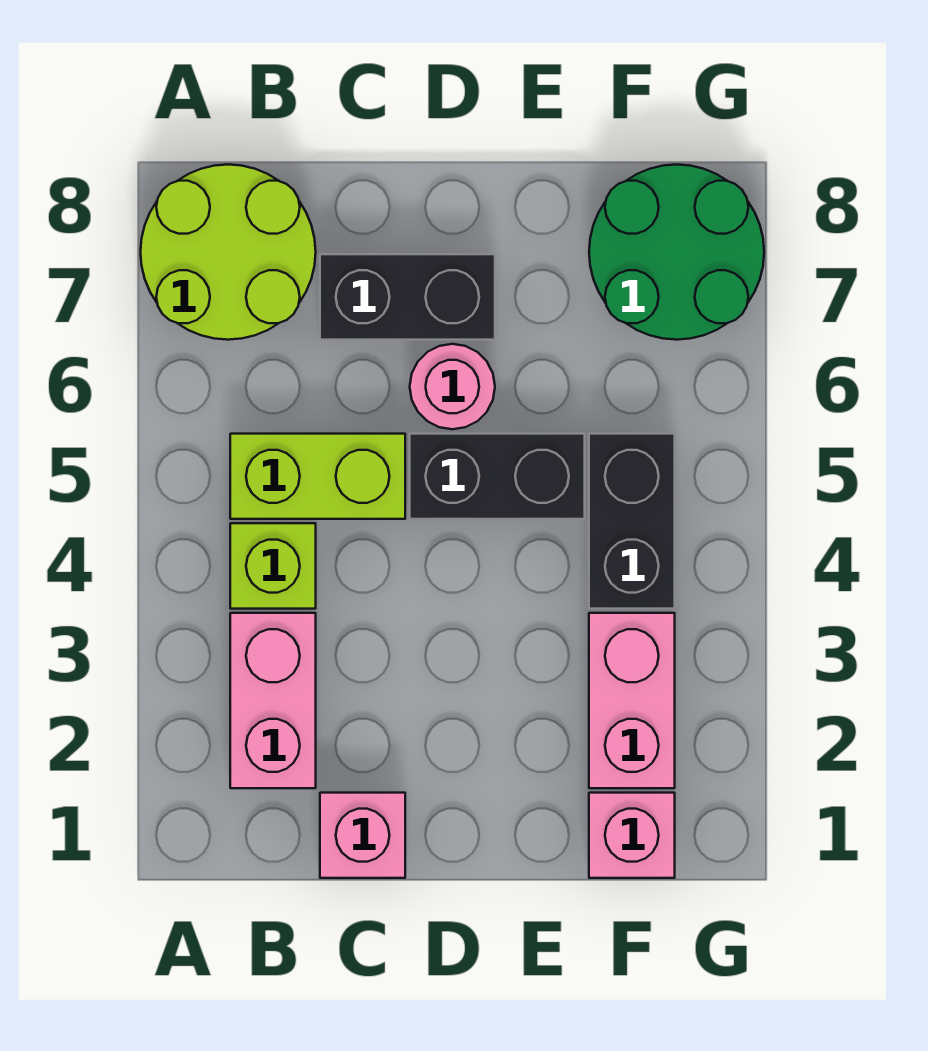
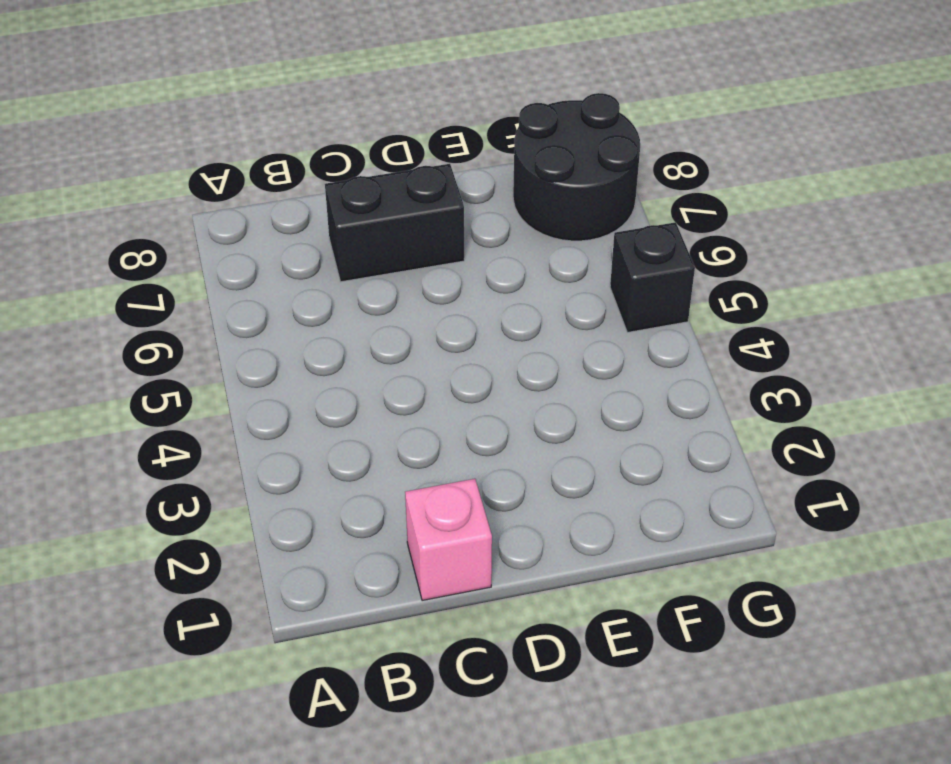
black 2x2 round brick [513,93,640,241] -> green 2x2 round brick [589,165,764,340]
black 1x1 brick [610,222,695,332] -> none
none -> lime 2x2 round brick [141,165,316,340]
none -> pink 1x2 brick [230,613,316,788]
none -> lime 1x1 brick [230,523,316,609]

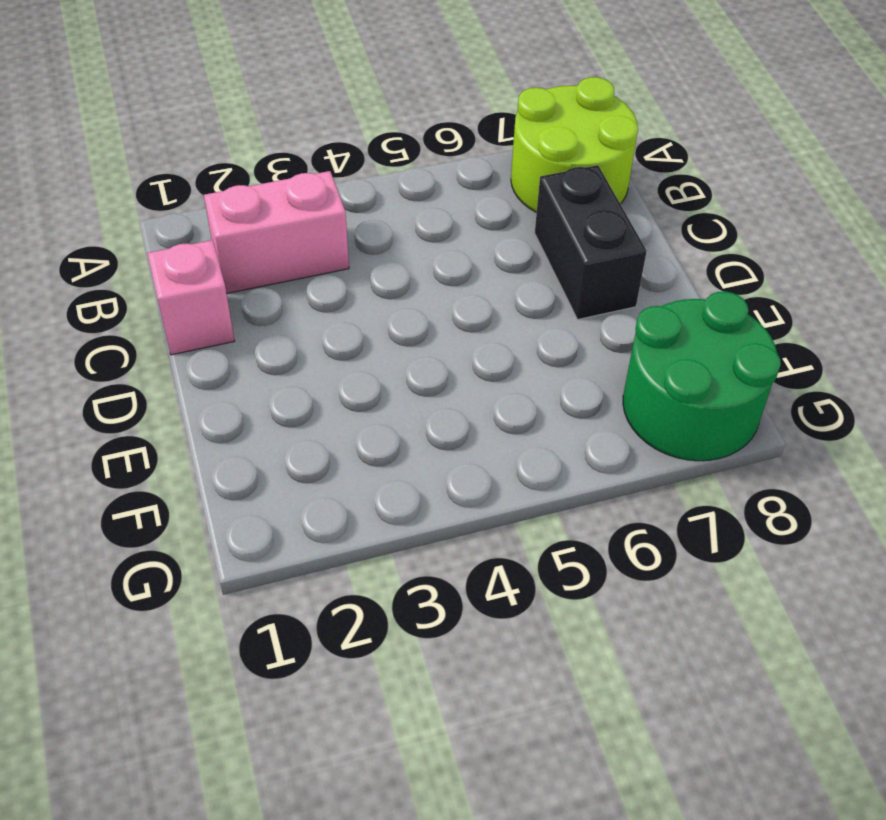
none -> lime 1x1 brick [230,523,316,609]
none -> lime 1x2 brick [230,434,405,519]
none -> black 1x2 brick [410,434,585,519]

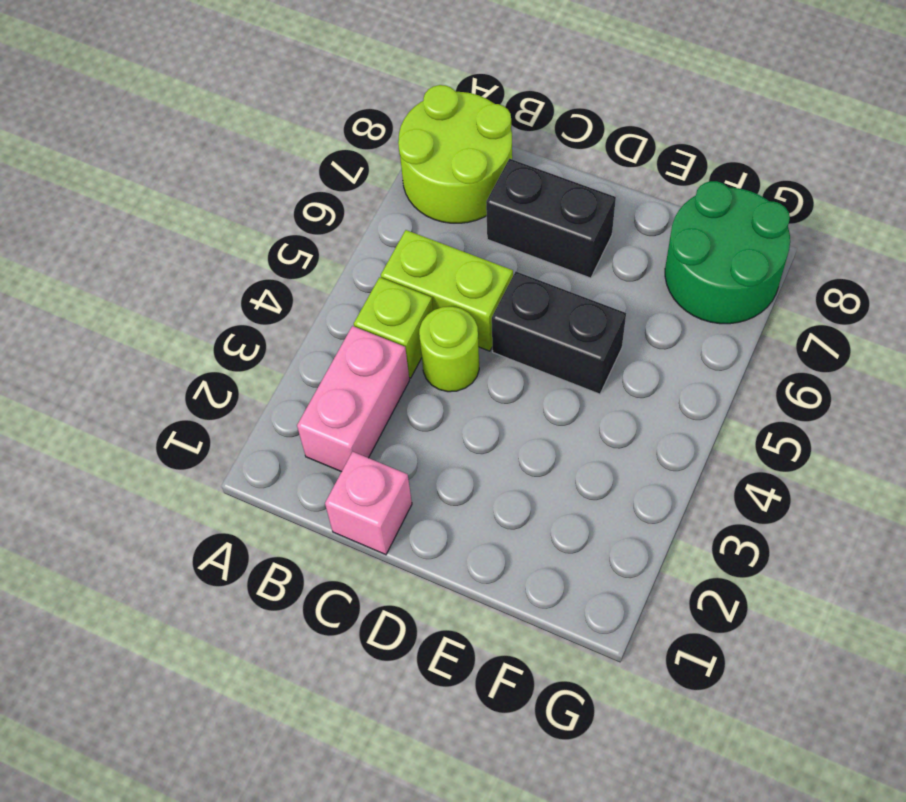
lime 1x1 round brick [419,307,479,392] -> none
none -> pink 1x1 round brick [410,344,495,429]
none -> pink 1x1 brick [589,793,675,878]
none -> pink 1x2 brick [589,613,675,788]

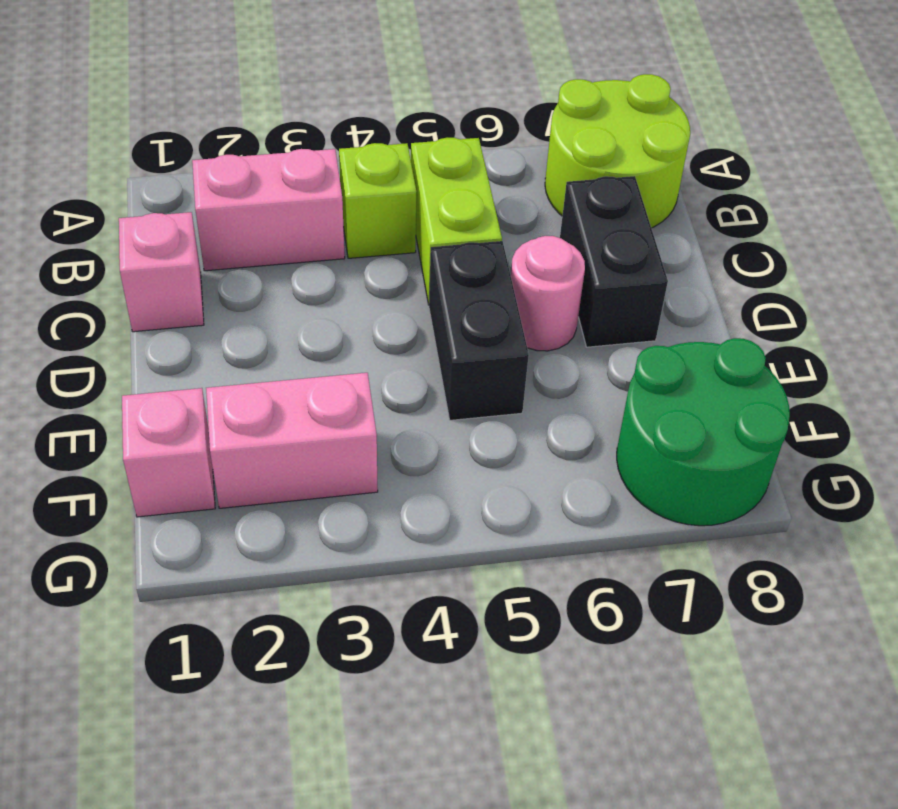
none -> black 1x2 brick [589,434,675,609]

